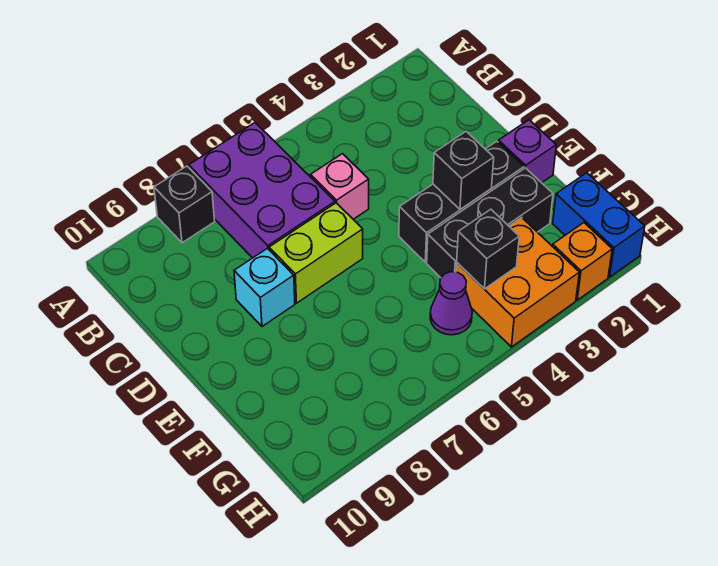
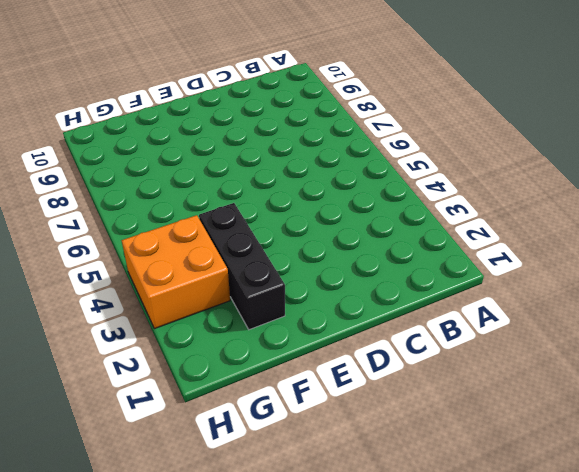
none -> purple 2x3 brick [189,123,335,258]
none -> black 1x1 brick [154,166,215,243]
none -> pink 1x1 brick [311,154,369,219]

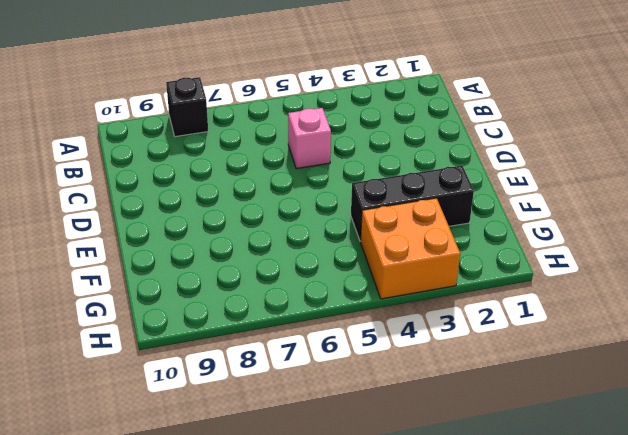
none -> purple 2x3 brick [189,123,335,258]
none -> lime 1x2 brick [269,203,363,303]
none -> cyan 1x1 brick [234,248,295,326]

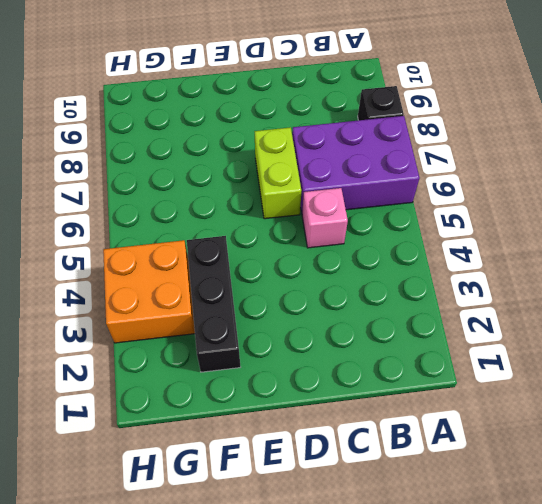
none -> cyan 1x1 brick [234,248,295,326]
none -> purple 1x1 brick [498,120,556,183]
none -> black 1x3 brick [399,141,524,262]

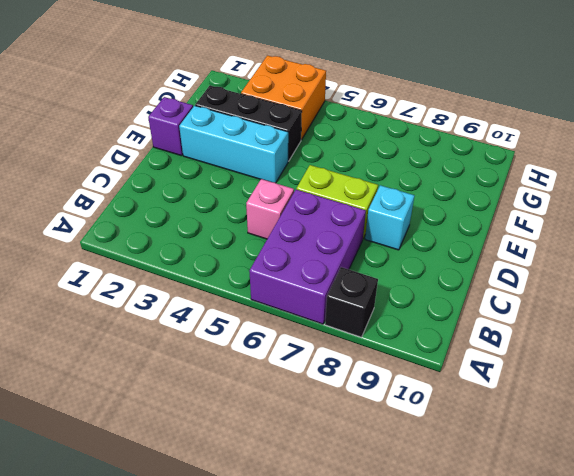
cyan 1x3 brick [179,106,288,183] -> black 1x3 brick [399,141,524,262]
none -> blue 1x2 brick [553,173,645,277]
none -> purple 1x1 cone [430,272,472,335]
none -> orange 1x1 brick [552,223,612,300]

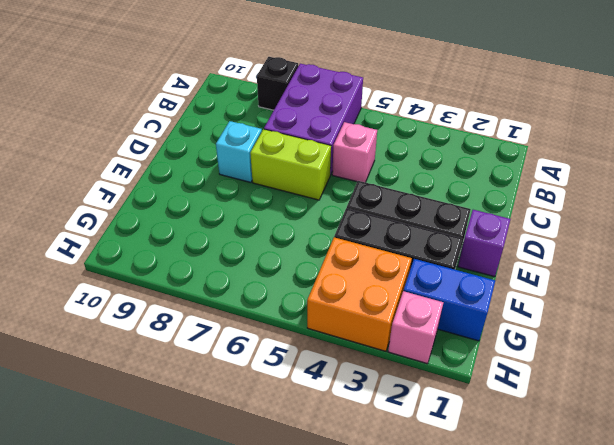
blue 1x2 brick [403,259,495,341] -> blue 1x2 brick turned to [553,173,645,277]
pink 1x1 brick [388,291,443,364] -> orange 1x1 brick [552,223,612,300]
none -> purple 1x1 cone [430,272,472,335]
none -> black 1x1 brick [433,132,494,210]
none -> black 1x1 brick [457,209,519,289]

